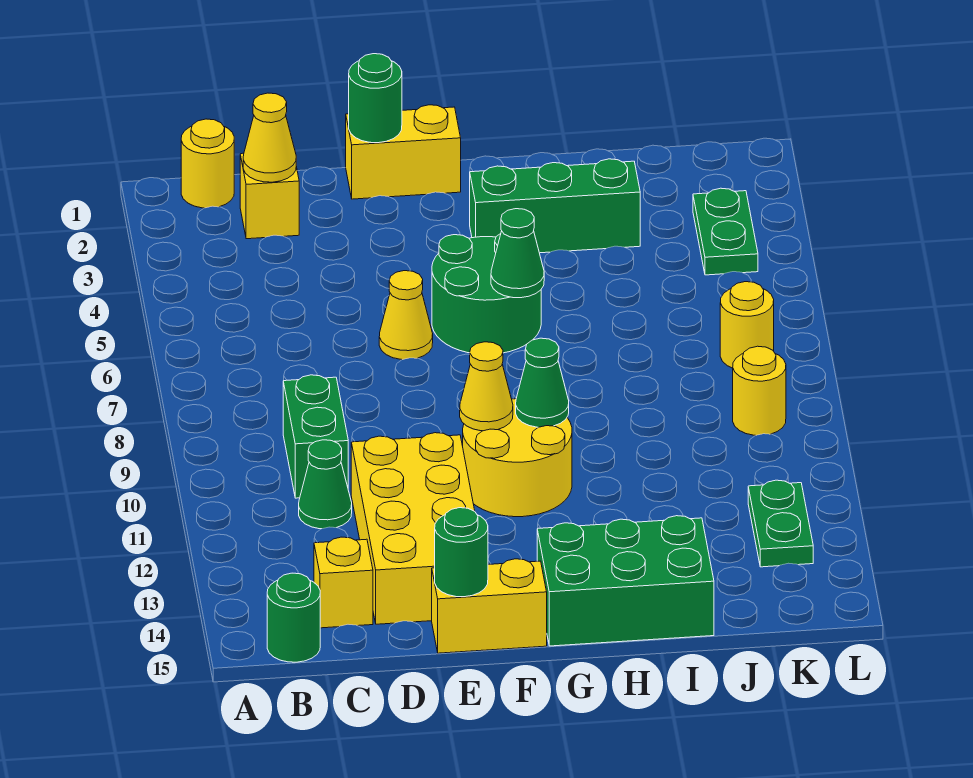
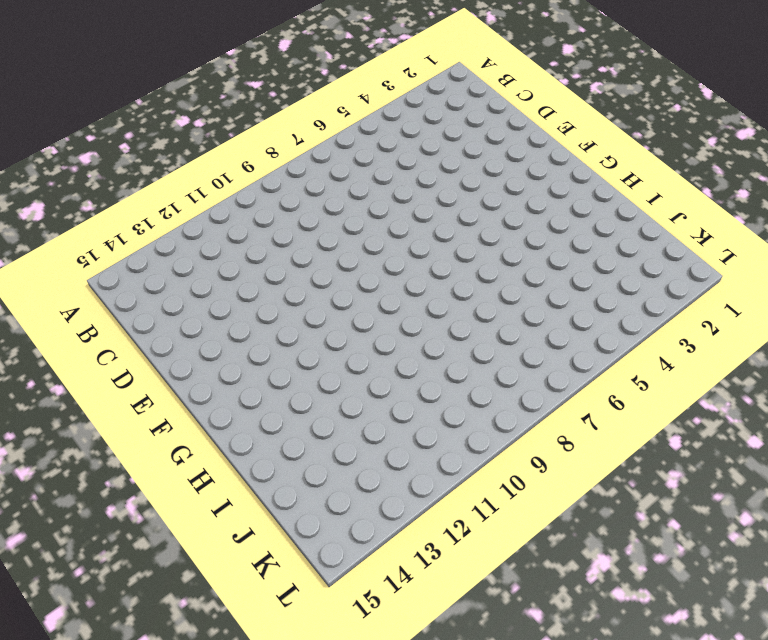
none -> yellow 1x1 round brick [181,119,234,208]
none -> green 1x1 round brick [267,573,320,662]
none -> yellow 1x1 brick [240,153,299,239]

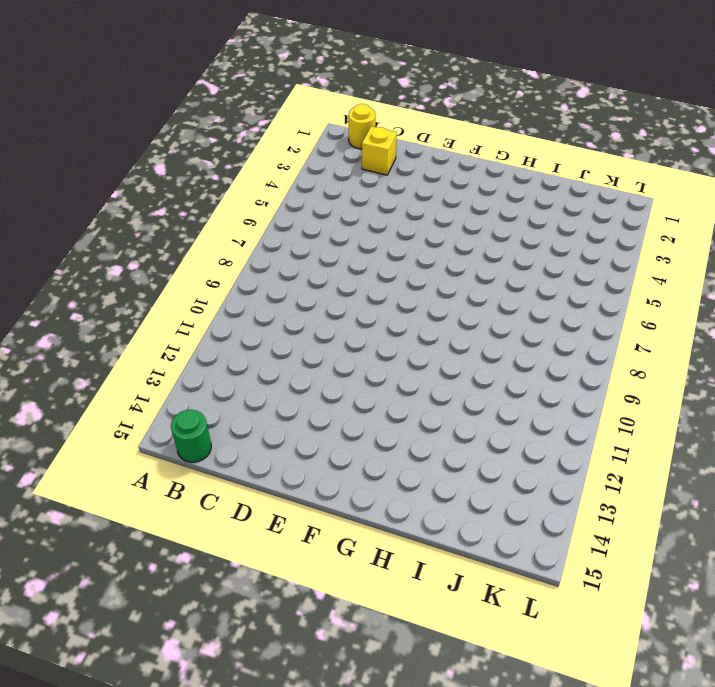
none -> green 1x2 brick [283,375,348,498]
none -> green 1x1 cone [299,440,352,529]
none -> yellow 1x1 brick [314,537,373,628]

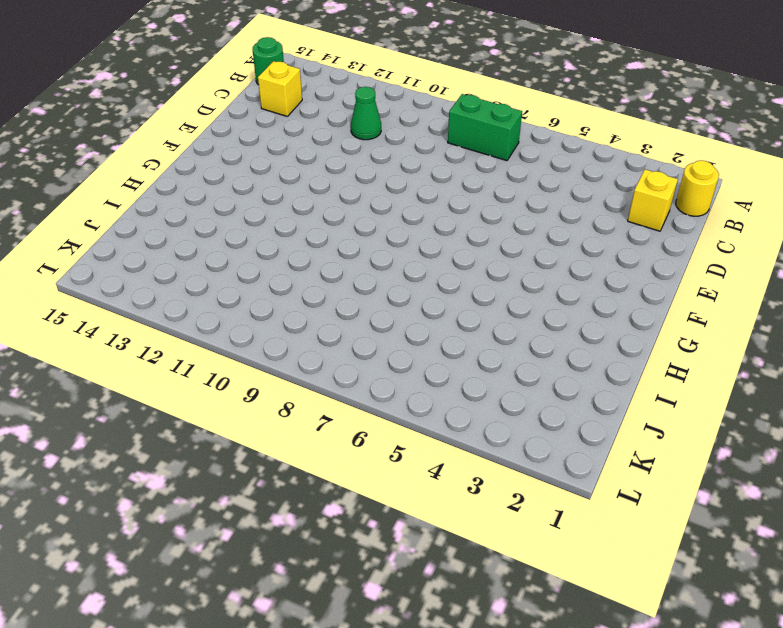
green 1x2 brick [448,94,522,161] -> green 1x2 brick moved to [283,375,348,498]
none -> yellow 2x4 brick [351,433,475,624]
none -> yellow 1x2 brick [346,105,461,199]
none -> yellow 1x1 cone [379,271,433,360]

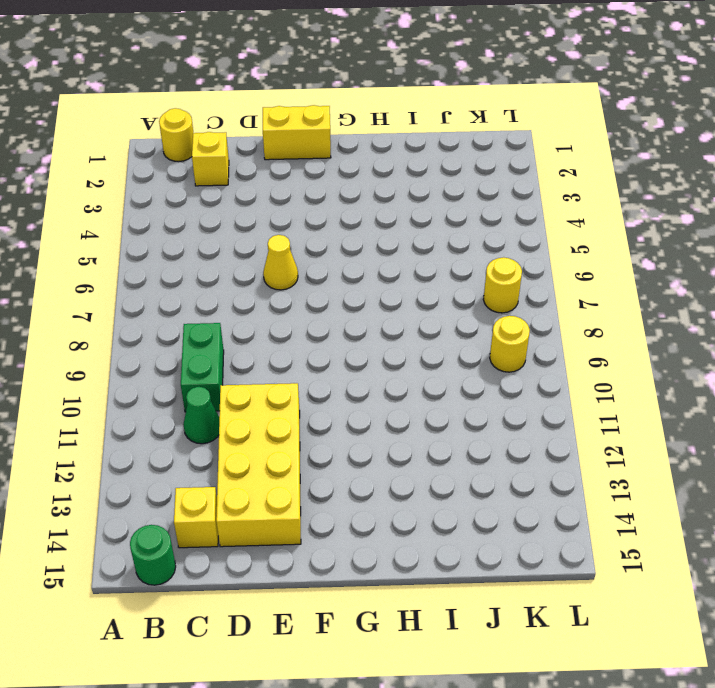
none -> yellow 1x2 brick [432,559,547,653]
none -> green 2x2 round brick [432,234,541,353]
none -> yellow 2x2 round brick [463,399,572,517]

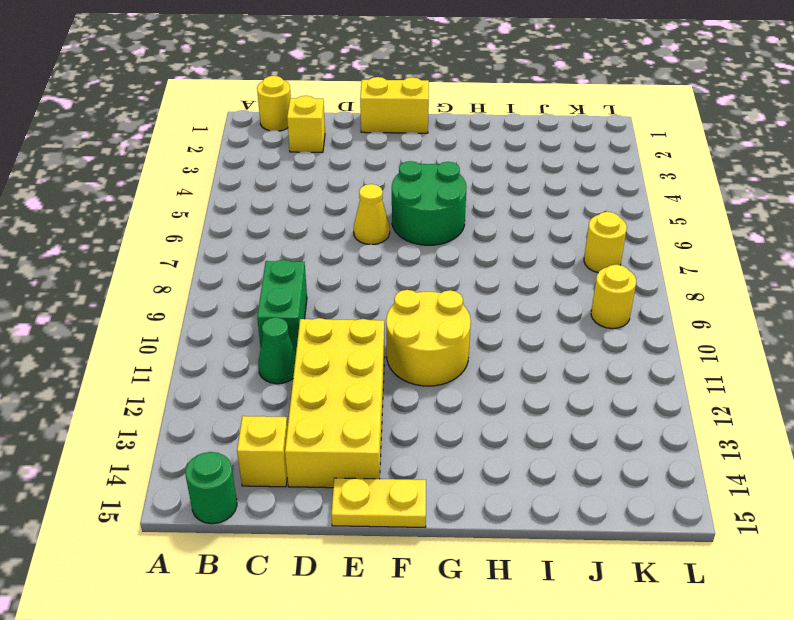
yellow 1x2 plate [331,478,426,527] -> yellow 1x2 brick [432,559,547,653]
none -> green 1x3 brick [470,159,640,253]
none -> green 2x3 brick [537,516,714,646]
none -> green 1x2 plate [693,188,758,275]

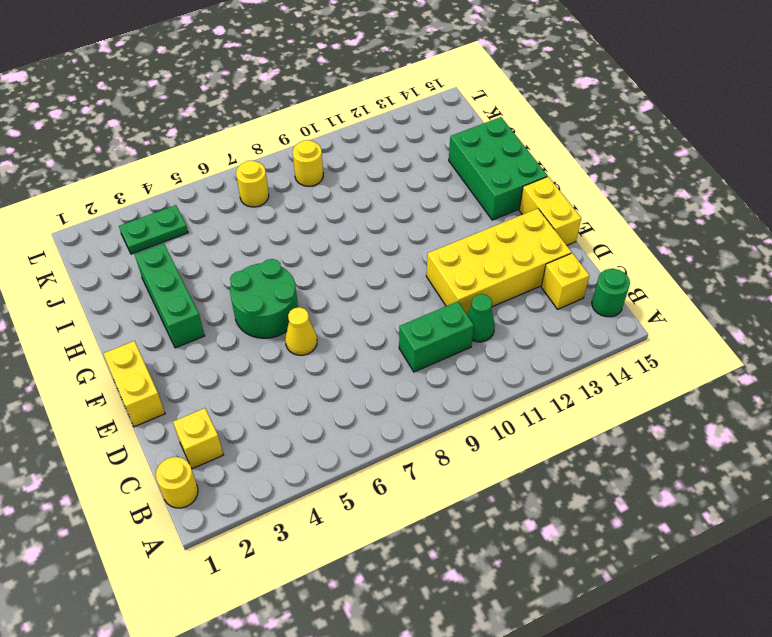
none -> yellow 2x2 round brick [463,399,572,517]
none -> green 1x2 plate [748,480,813,567]
none -> yellow 1x1 cone [243,93,296,182]

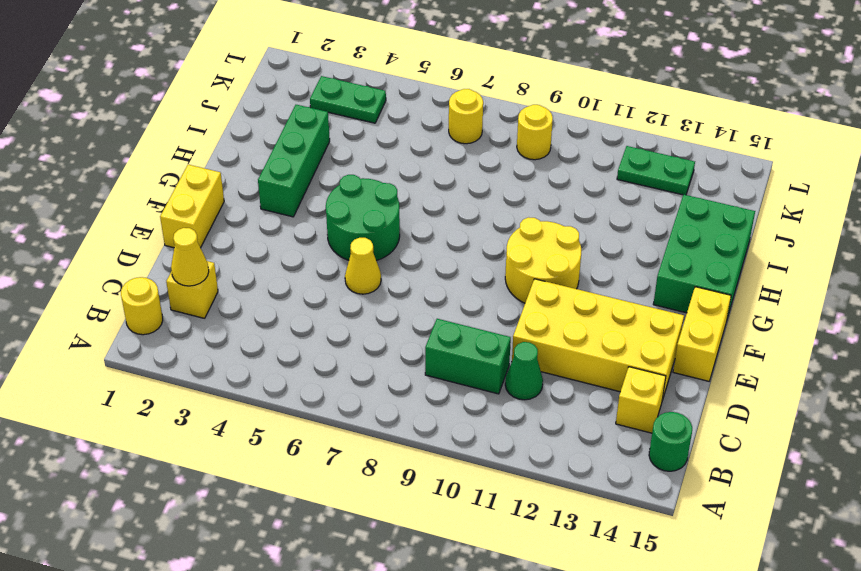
none -> green 1x1 round brick [349,54,402,143]
none -> green 1x1 round brick [435,508,488,597]
none -> yellow 1x1 cone [460,342,513,431]

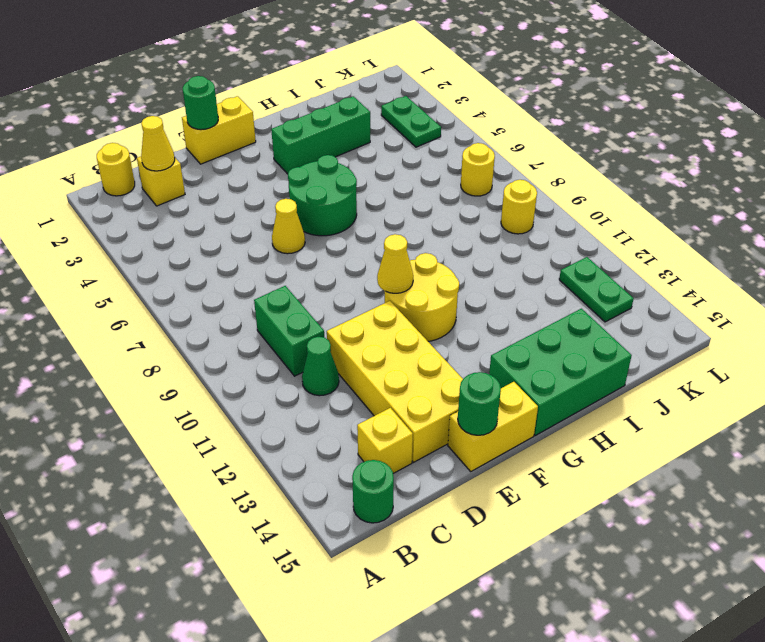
none -> green 1x1 cone [491,209,544,298]
none -> green 1x1 cone [516,338,569,427]

